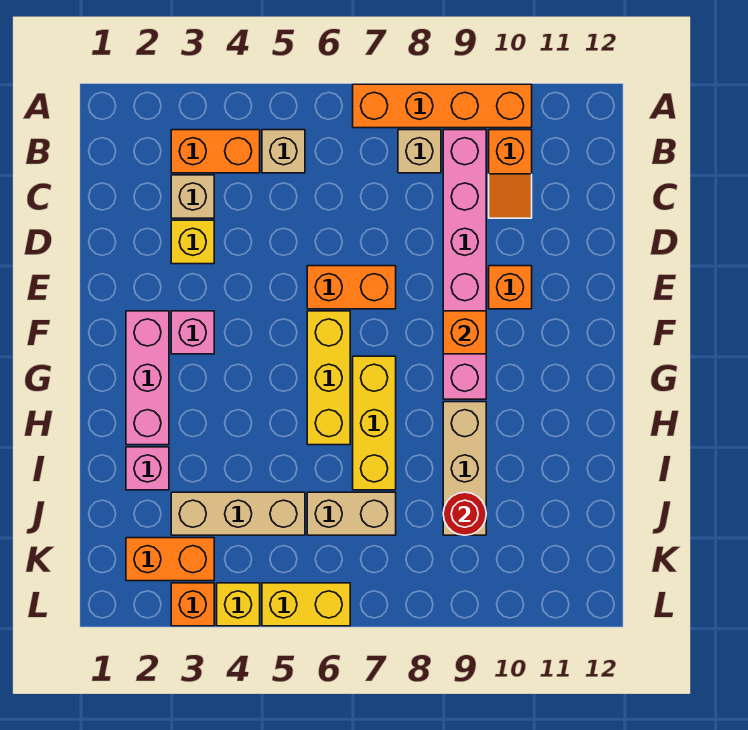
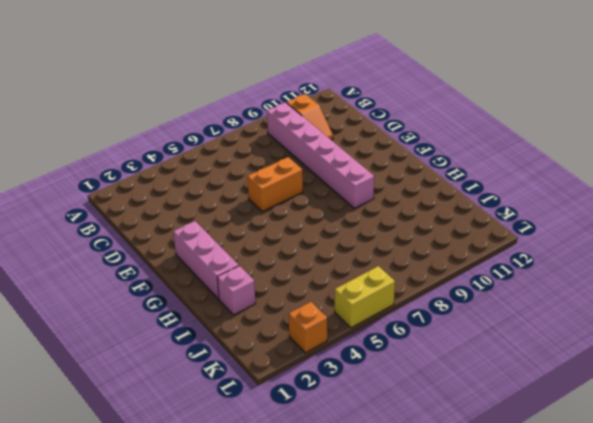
none -> orange 1x4 brick [353,84,532,128]
none -> orange 1x2 brick [171,130,260,173]
none -> tan 1x1 brick [262,130,305,173]

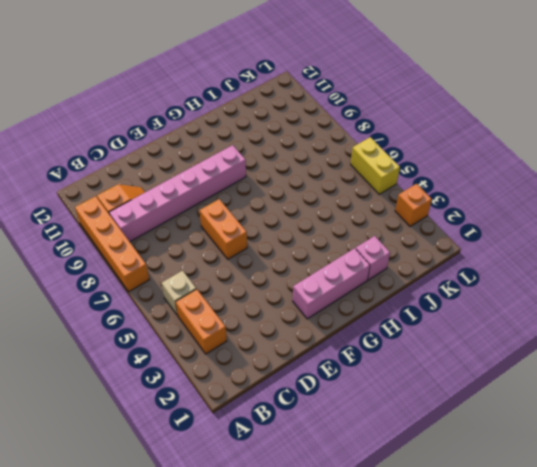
none -> tan 1x1 brick [398,130,441,173]
none -> tan 1x1 brick [171,175,214,218]
none -> yellow 1x1 brick [171,220,214,264]

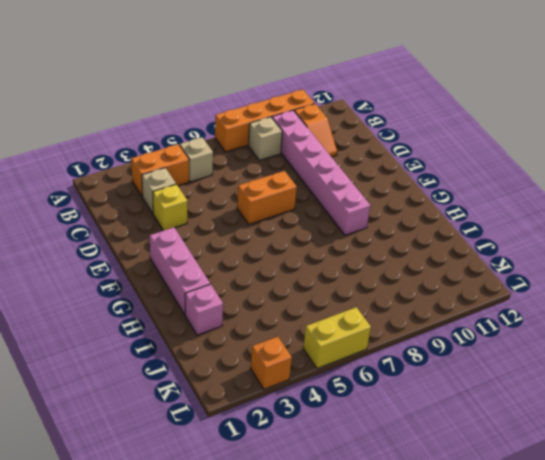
none -> orange 1x1 brick [489,266,532,309]
none -> pink 1x1 brick [171,311,214,354]
none -> yellow 1x3 brick [307,311,350,445]

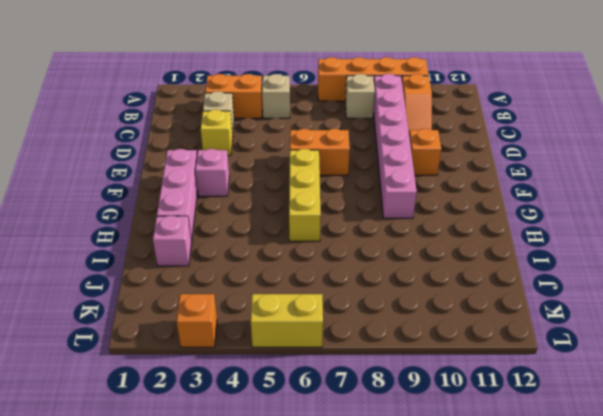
none -> yellow 1x3 brick [353,356,396,490]
none -> tan 1x3 brick [443,402,486,535]
none -> tan 1x3 brick [171,492,305,535]

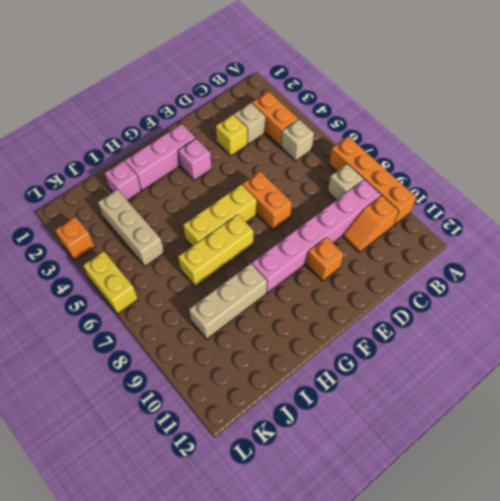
none -> tan 1x2 brick [307,492,396,535]
none -> orange 1x2 brick [126,538,214,581]
none -> yellow 1x1 brick [217,583,260,626]

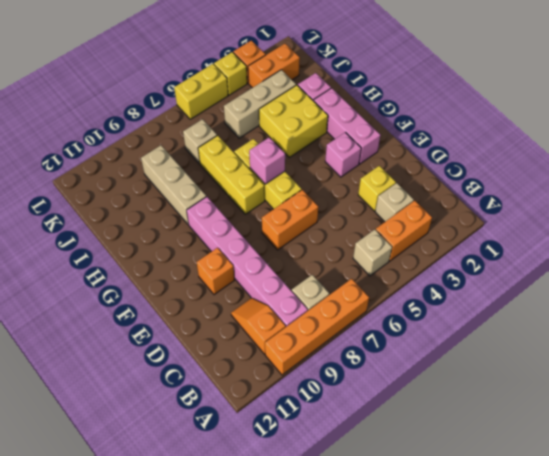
pink 1x1 brick [249,137,285,184] -> none
yellow 2x2 brick [259,85,328,157] -> none
tan 1x1 brick [183,119,217,164] -> tan 1x2 brick [307,492,396,535]
none -> orange 1x1 brick [443,311,486,354]
none -> red 1x1 round brick [443,492,486,535]

